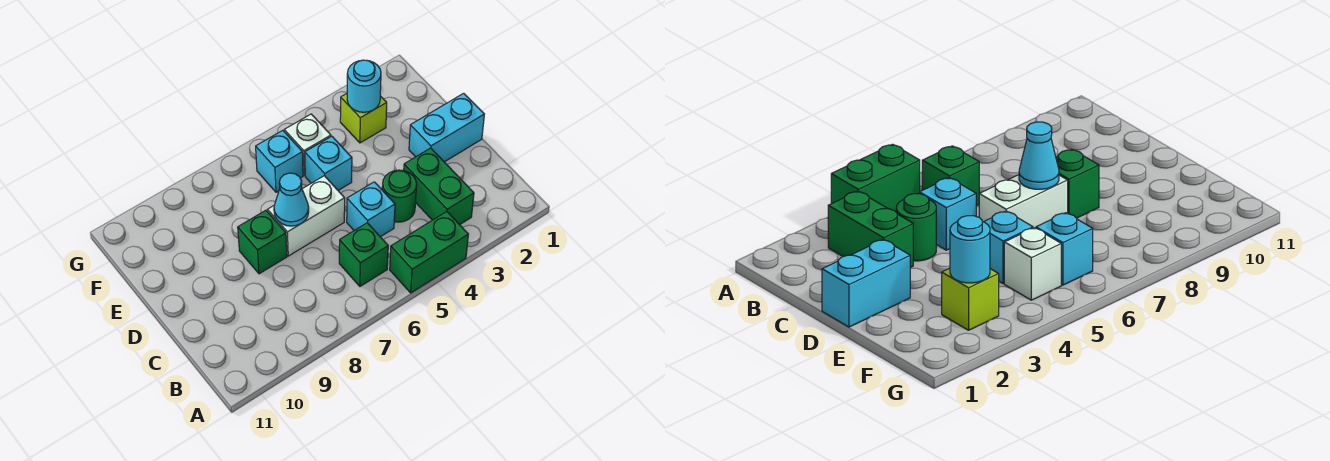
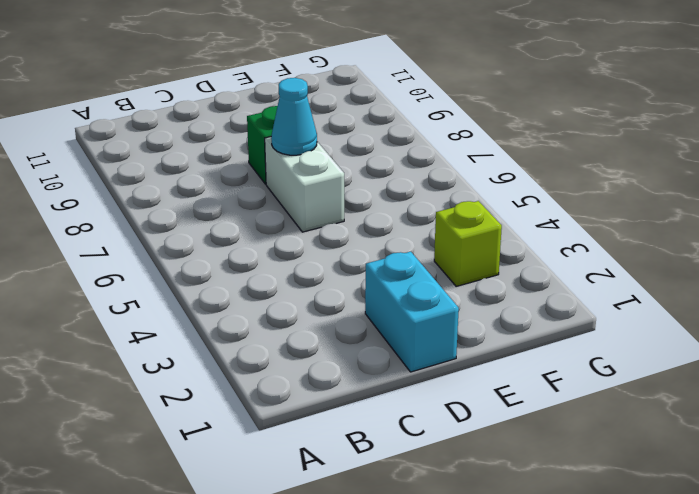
none -> green 1x2 brick [390,212,468,293]
none -> green 1x2 brick [404,148,474,225]
none -> green 1x1 brick [339,223,388,286]

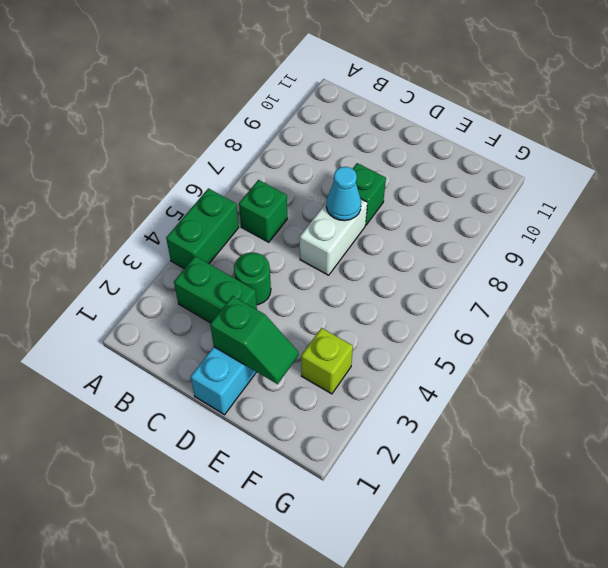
green 1x2 slope [210,296,299,384] -> none
none -> cyan 1x1 brick [347,182,395,237]
none -> cyan 1x1 brick [305,136,352,190]
none -> white 1x1 brick [284,114,331,176]

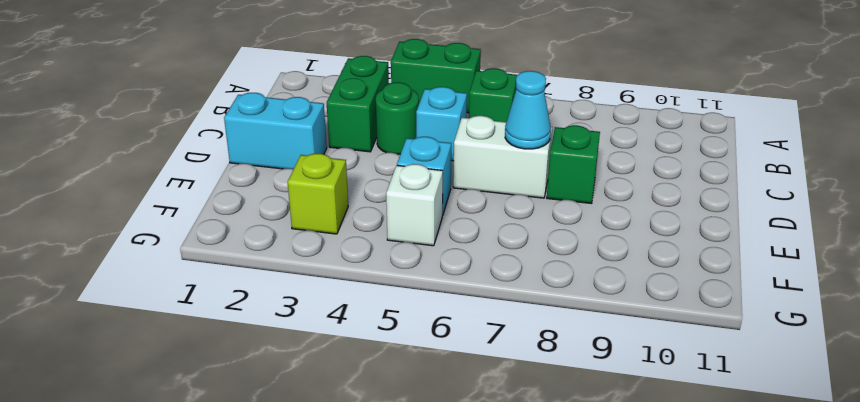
none -> cyan 1x1 brick [256,130,303,192]
none -> cyan 1x1 round brick [347,60,381,112]

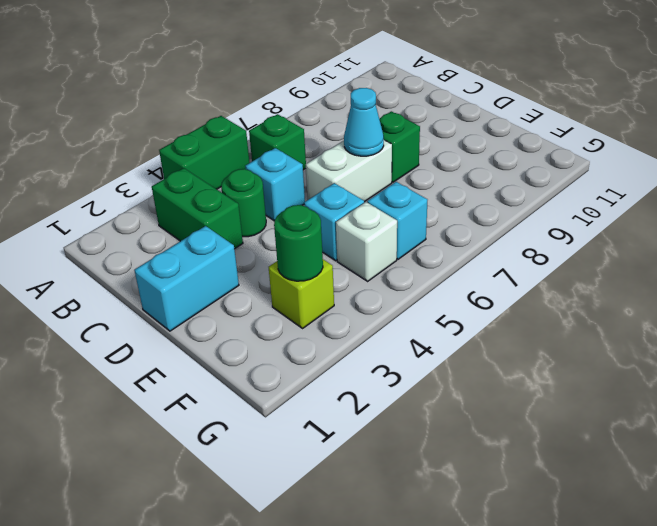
green 1x1 round brick [274,205,323,281] -> cyan 1x1 round brick [347,60,381,112]

